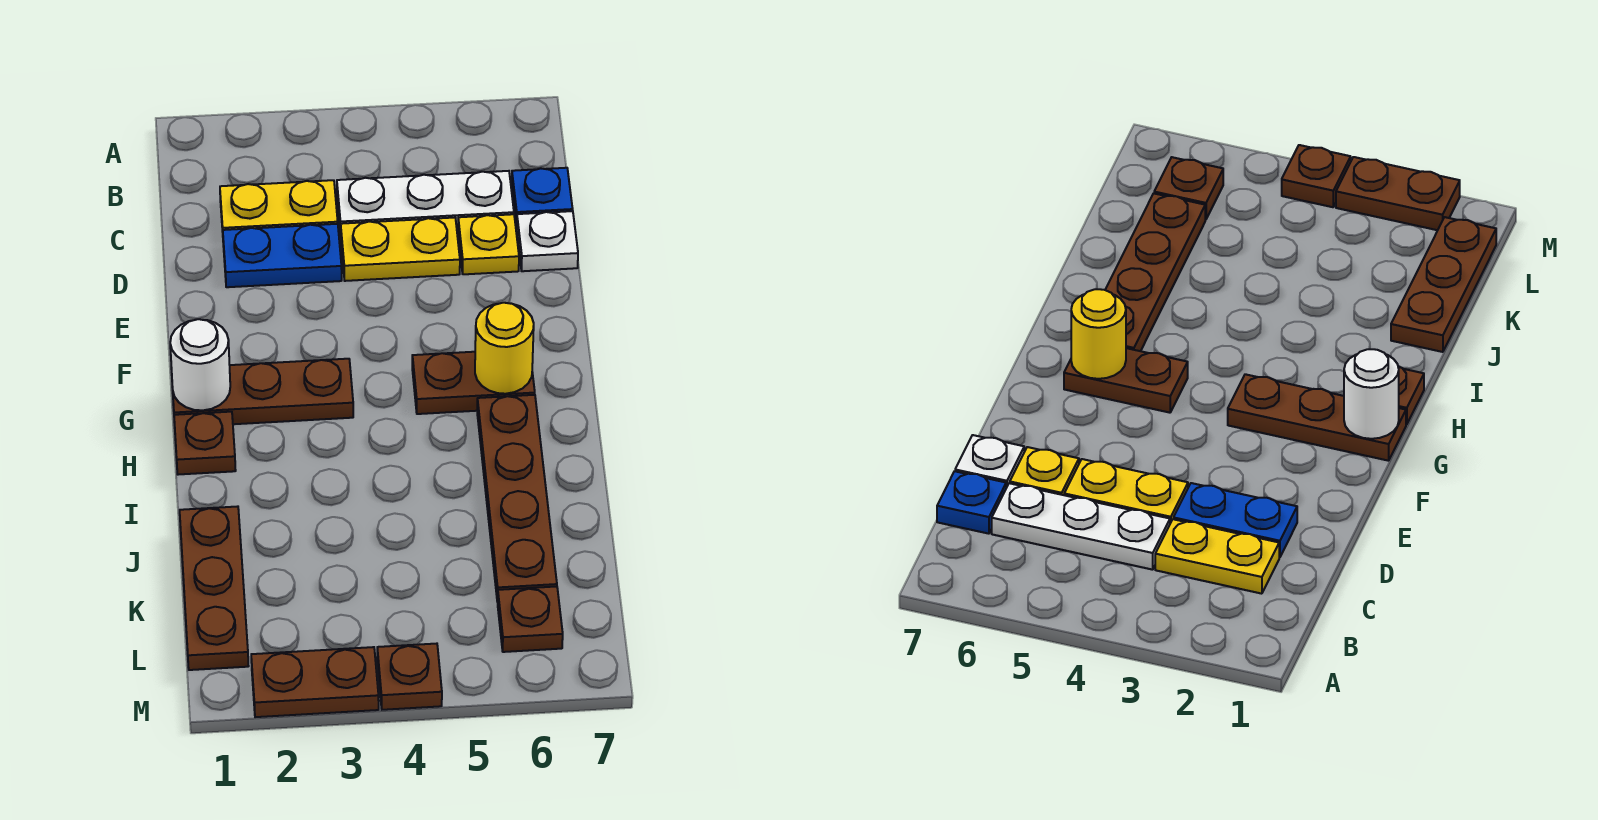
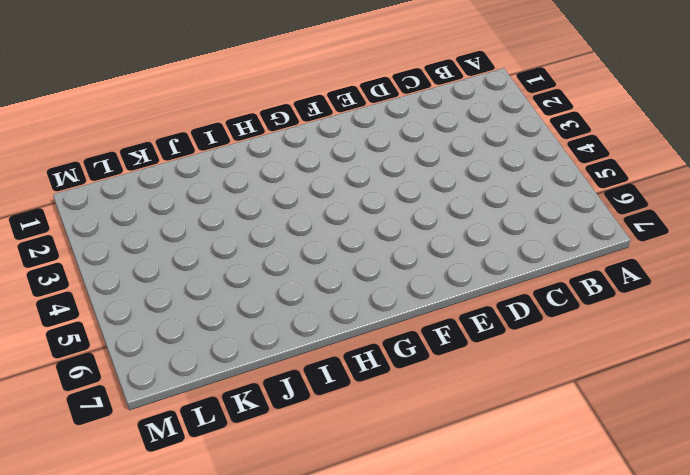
none -> yellow 1x2 plate [220,180,338,232]
none -> white 1x3 plate [337,171,514,234]
none -> blue 1x1 plate [512,168,573,227]

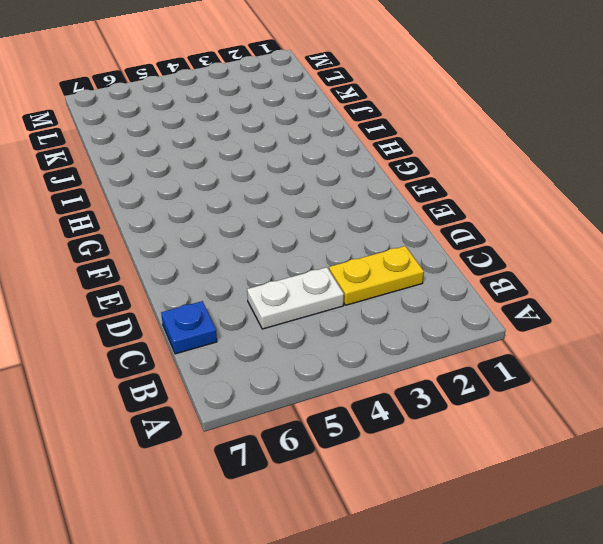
white 1x2 plate [247,267,344,329] -> white 1x3 plate [337,171,514,234]
none -> blue 1x2 plate [223,224,342,287]
none -> yellow 1x2 plate [341,218,460,281]
none -> yellow 1x1 plate [458,214,519,274]

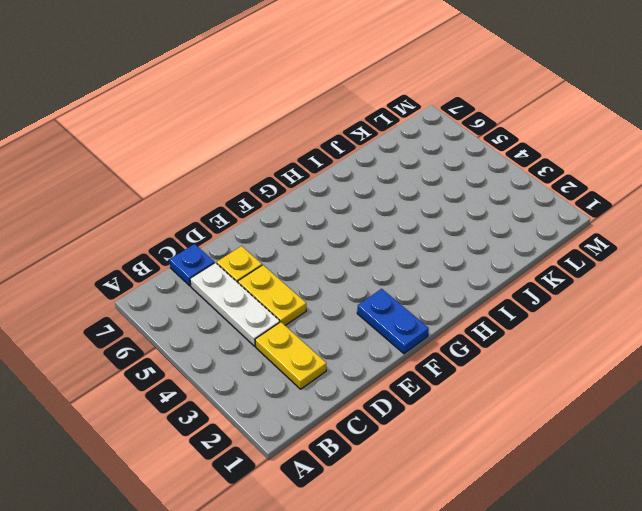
blue 1x2 plate [357,289,429,354] -> blue 1x2 plate moved to [223,224,342,287]
none -> white 1x1 plate [517,211,578,271]
none -> brown 1x3 plate [173,359,353,424]
none -> brown 1x2 plate [412,352,535,414]

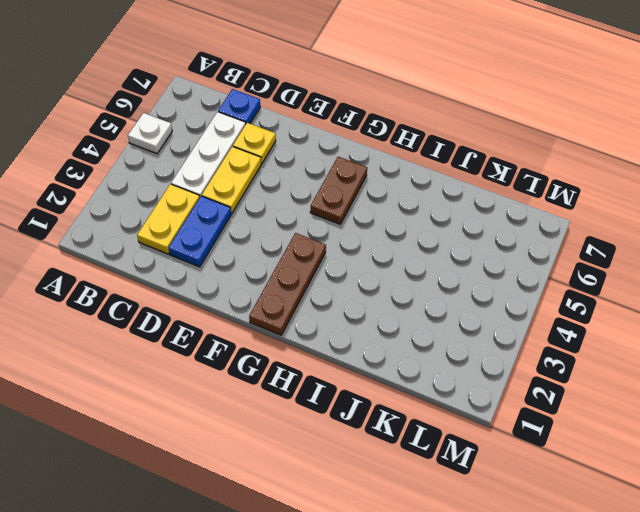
white 1x1 plate [128,113,172,154] -> white 1x1 plate moved to [517,211,578,271]
none -> brown 1x1 plate [174,412,236,475]
none -> brown 1x4 plate [477,395,557,602]
none -> brown 1x3 plate [180,506,248,670]

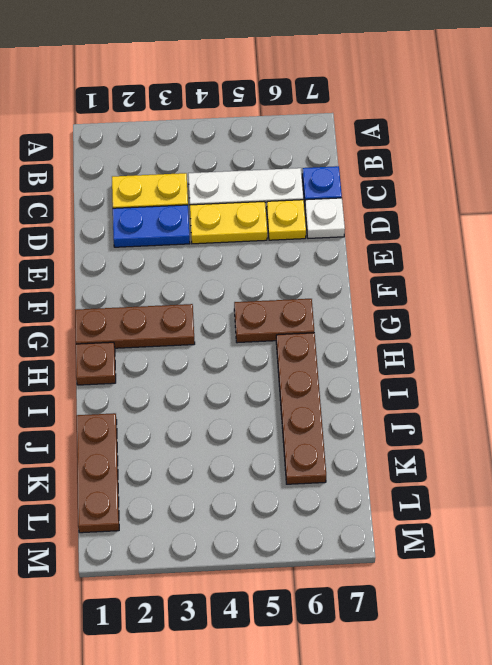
none -> brown 1x1 plate [498,586,563,652]
none -> brown 1x2 plate [251,647,379,717]
none -> brown 1x1 plate [377,644,442,710]

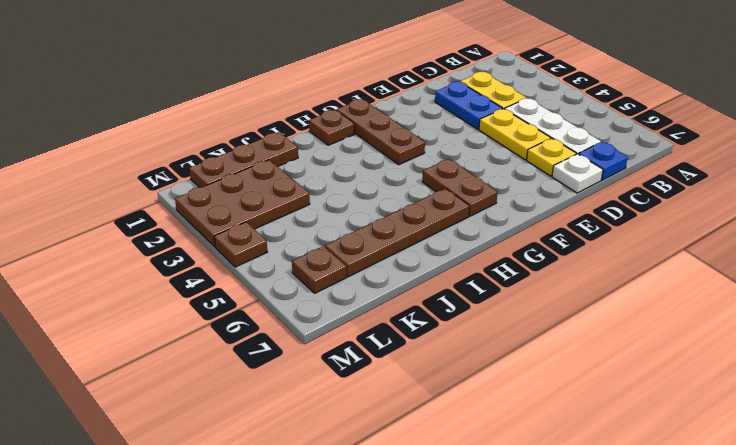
brown 2x3 plate [175,160,310,247] -> brown 1x2 plate [251,647,379,717]
none -> white 1x1 round brick [170,319,230,410]
none -> yellow 1x1 round brick [475,303,534,394]

